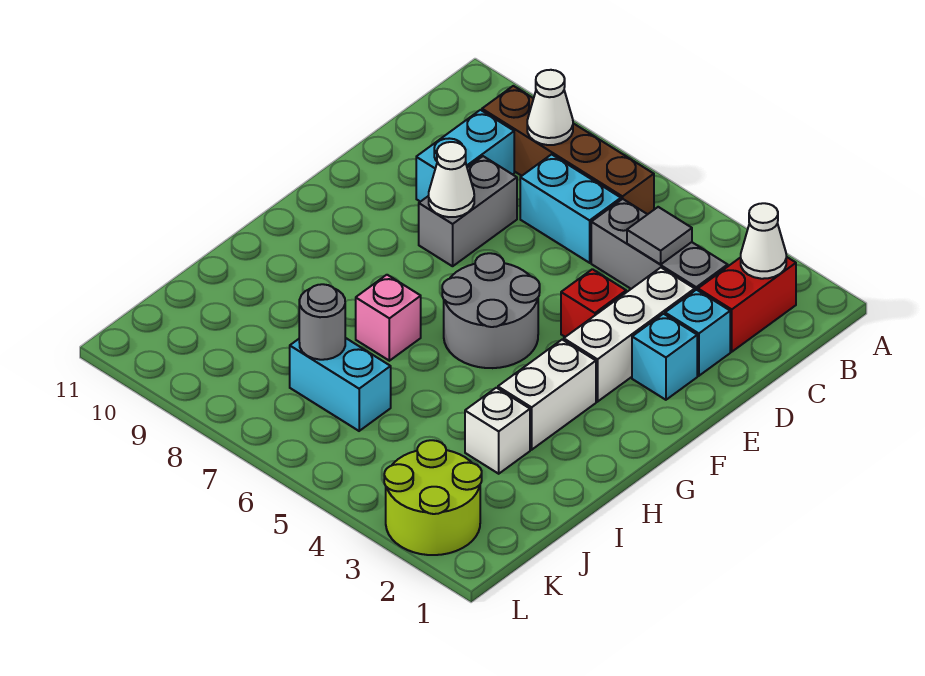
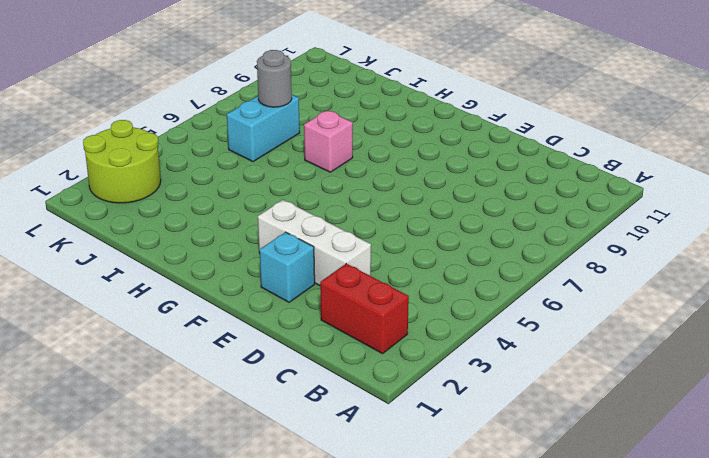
none -> brown 1x4 brick [482,86,654,214]
none -> grey 1x3 brick [591,199,728,290]
none -> cyan 1x2 brick [520,154,621,263]

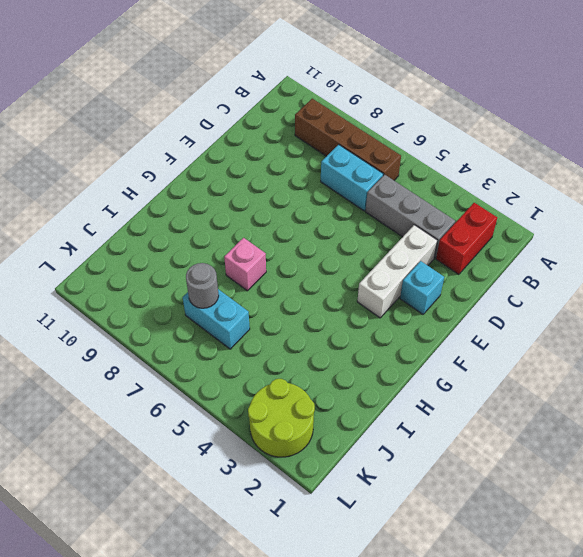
none -> cyan 1x2 brick [416,110,514,202]
none -> cyan 1x1 brick [665,290,730,376]
none -> grey 1x2 brick [419,156,517,266]

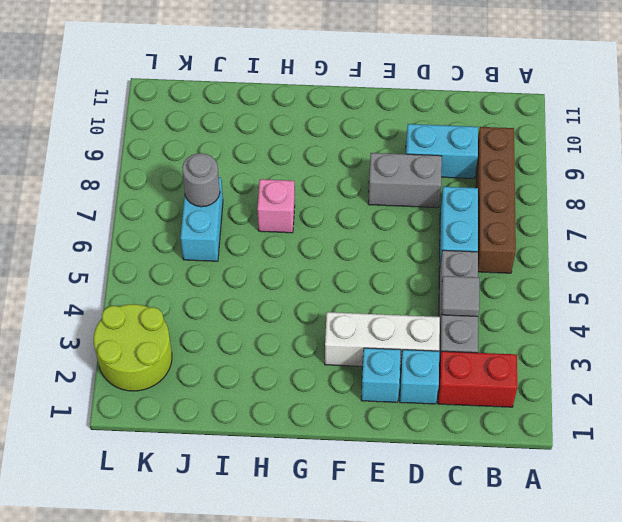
none -> red 1x1 brick [561,269,626,337]
none -> grey 2x2 round brick [442,253,540,368]
none -> white 1x2 brick [498,340,596,450]

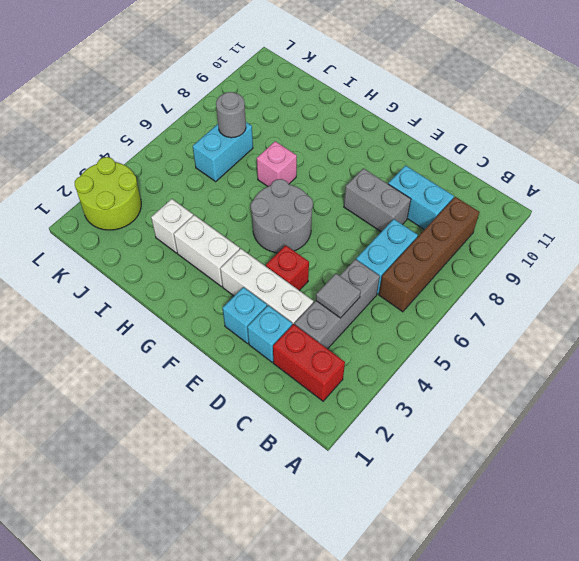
none -> white 1x1 cone [741,203,786,279]
none -> white 1x1 cone [527,70,573,145]
none -> white 1x1 cone [429,142,474,217]

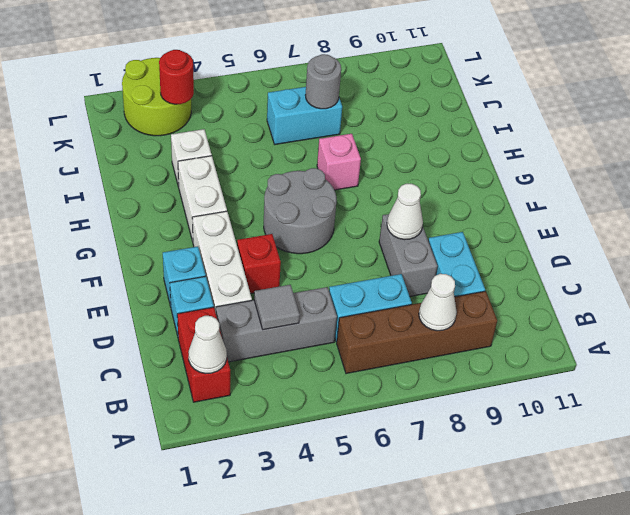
red 1x1 round brick [159,50,194,104] -> none

